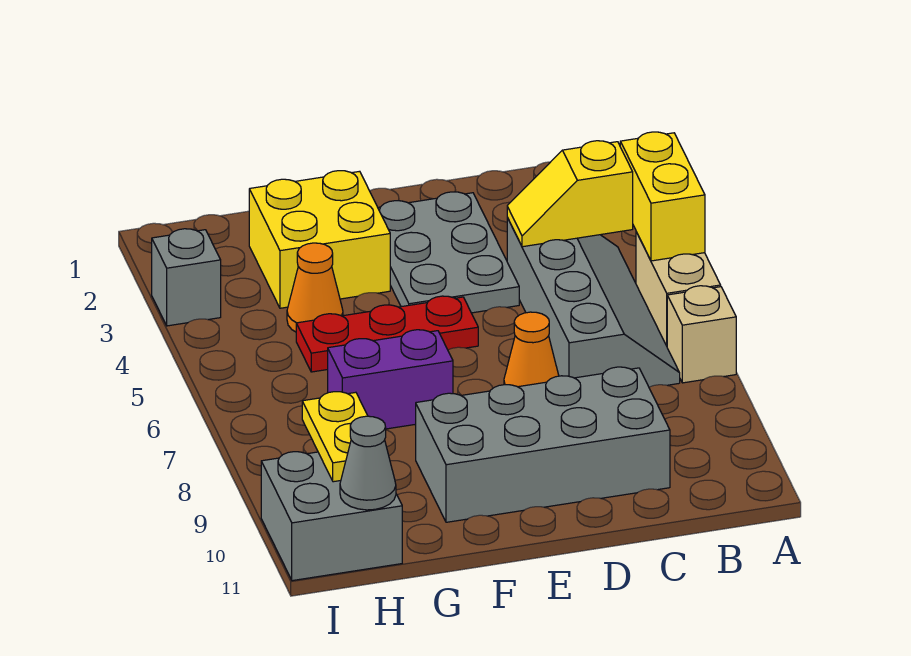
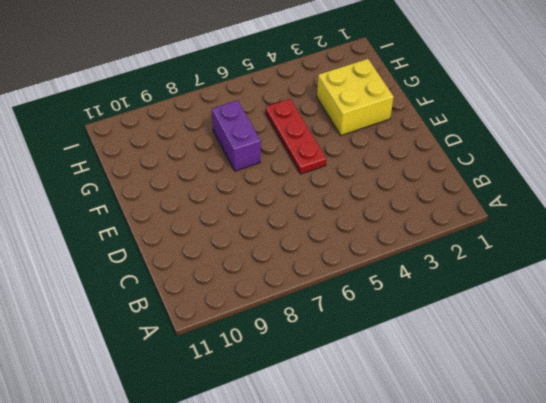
none -> tan 1x2 brick [636,232,721,346]
none -> tan 1x1 brick [667,286,736,383]
none -> grey 2x4 slope [507,217,680,387]

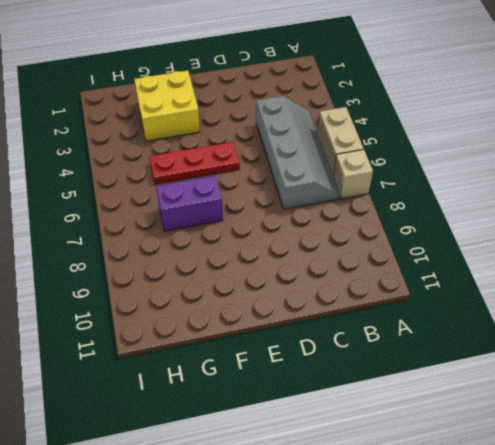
none -> grey 2x4 brick [416,367,670,522]
none -> grey 2x3 plate [378,192,519,313]
none -> orange 1x1 cone [504,312,559,387]

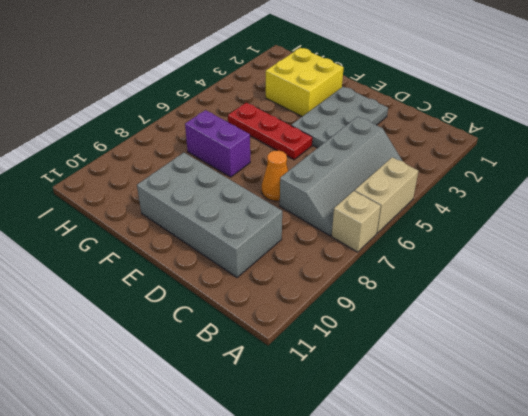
none -> orange 1x1 cone [287,243,343,332]
none -> grey 2x2 brick [261,452,402,581]
none -> grey 1x1 brick [152,229,221,326]

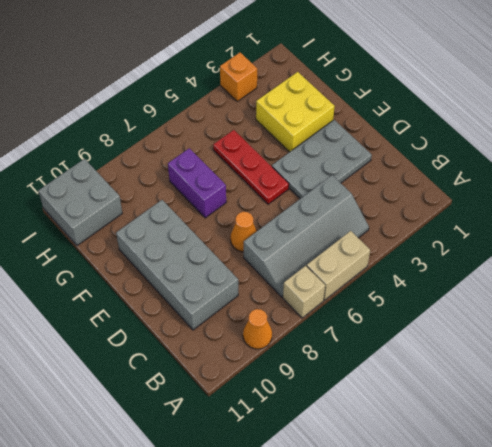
orange 1x1 cone [243,309,272,349] -> orange 1x1 cone moved to [287,243,343,332]
orange 1x1 brick [220,53,257,101] -> grey 1x1 brick [152,229,221,326]
none -> yellow 1x2 brick [620,132,705,261]
none -> yellow 1x2 slope [507,141,633,247]
none -> yellow 1x2 plate [302,392,368,482]

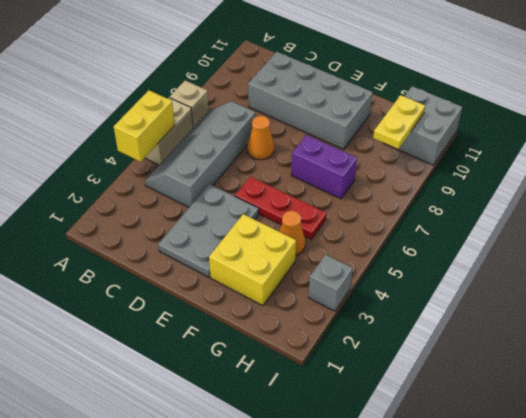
none -> yellow 1x2 slope [507,141,633,247]
none -> grey 1x1 cone [340,416,396,510]

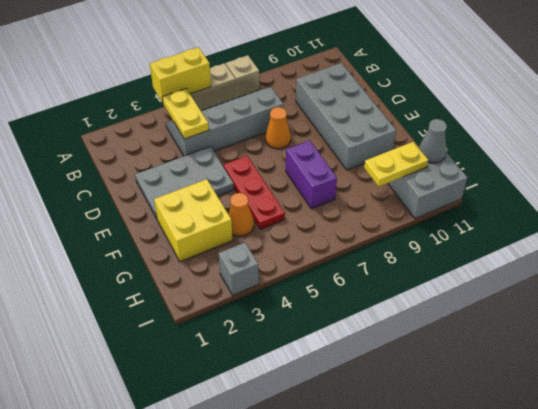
yellow 1x2 plate [162,89,209,139] -> yellow 1x2 slope [507,141,633,247]

